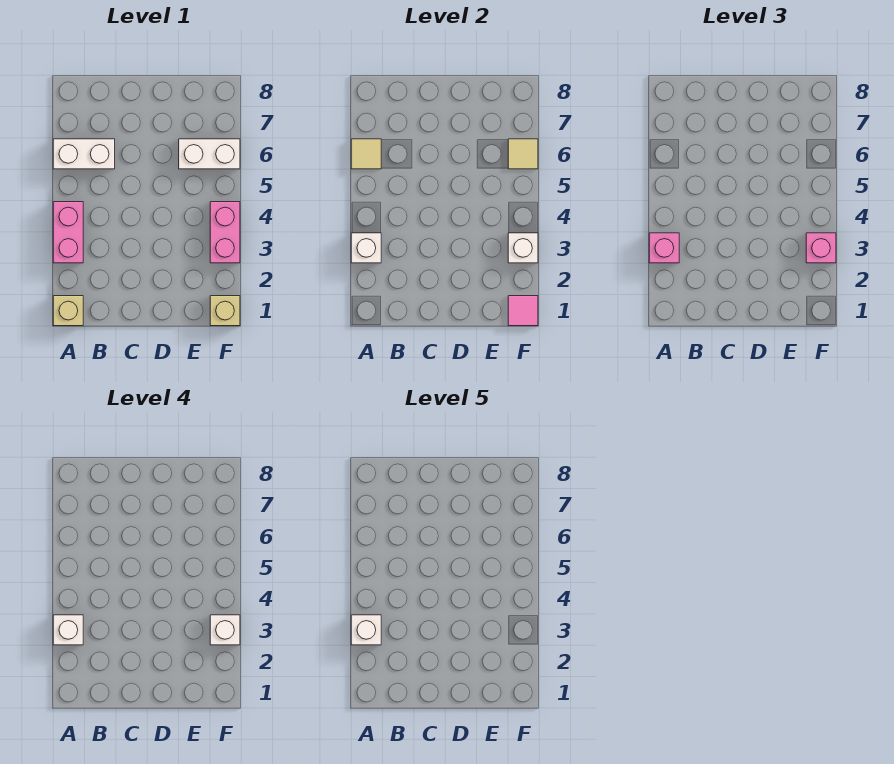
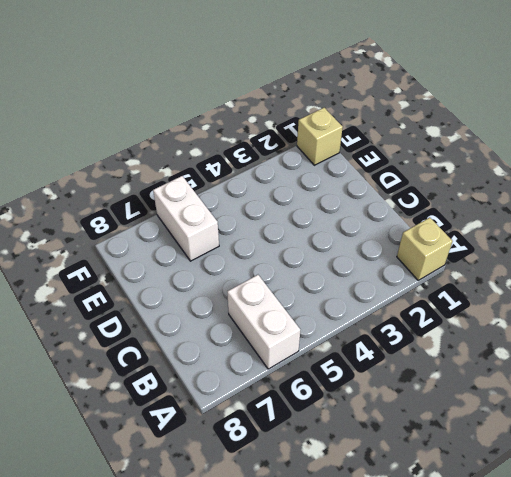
none -> pink 1x2 brick [53,202,83,263]
none -> pink 1x2 brick [210,202,240,263]
none -> white 1x1 brick [351,233,381,263]

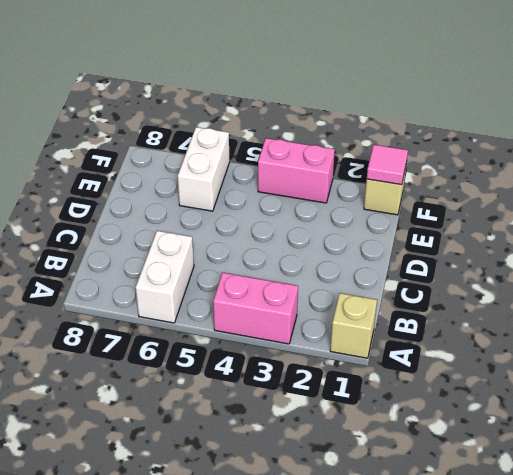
none -> white 1x1 brick [351,233,381,263]
none -> tan 1x1 tile [351,139,381,169]
none -> white 1x1 brick [508,233,538,263]

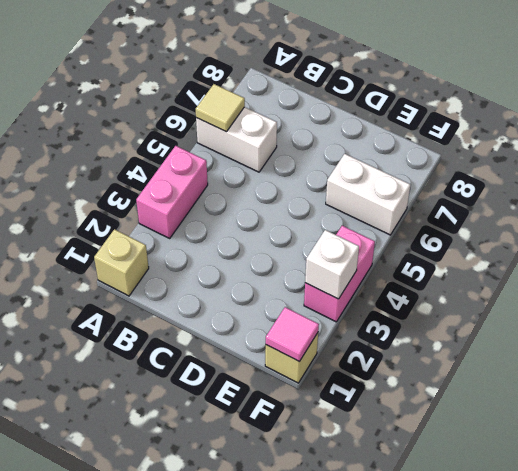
none -> white 1x1 brick [351,233,381,263]
none -> tan 1x1 tile [508,139,538,169]
none -> pink 1x1 brick [649,233,679,263]

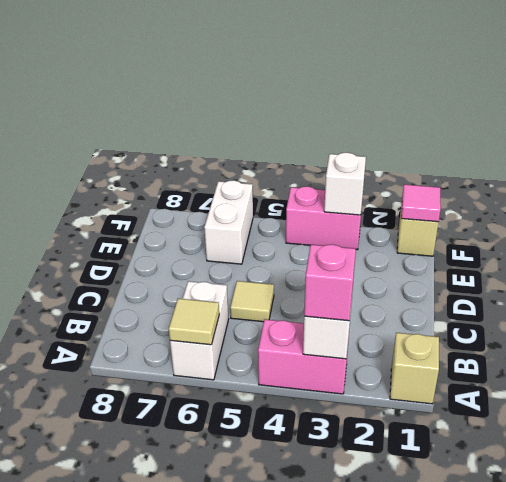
tan 1x1 tile [230,281,274,322] -> tan 1x1 tile moved to [508,139,538,169]
none -> pink 1x1 brick [806,233,836,263]
none -> white 1x1 brick [53,615,83,645]
none -> white 1x1 brick [210,615,240,645]

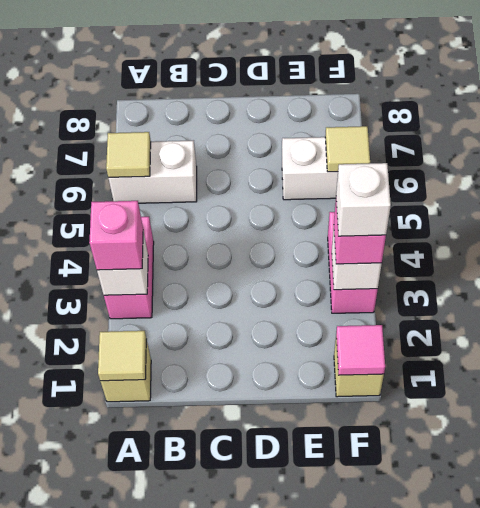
tan 1x1 tile [98,331,146,381] -> none
none -> white 1x1 brick [53,615,83,645]
none -> white 1x1 brick [351,615,381,645]

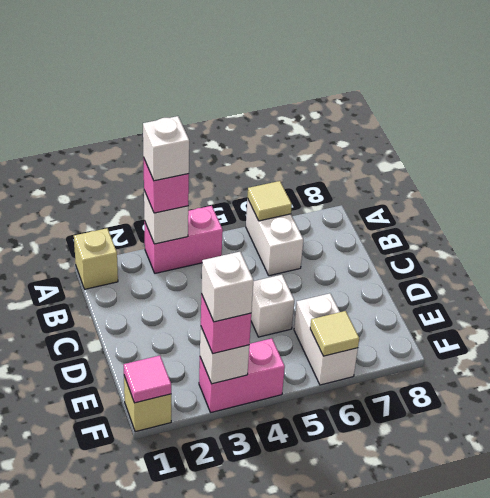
white 1x1 brick [251,275,294,337] -> white 1x1 brick moved to [351,615,381,645]

